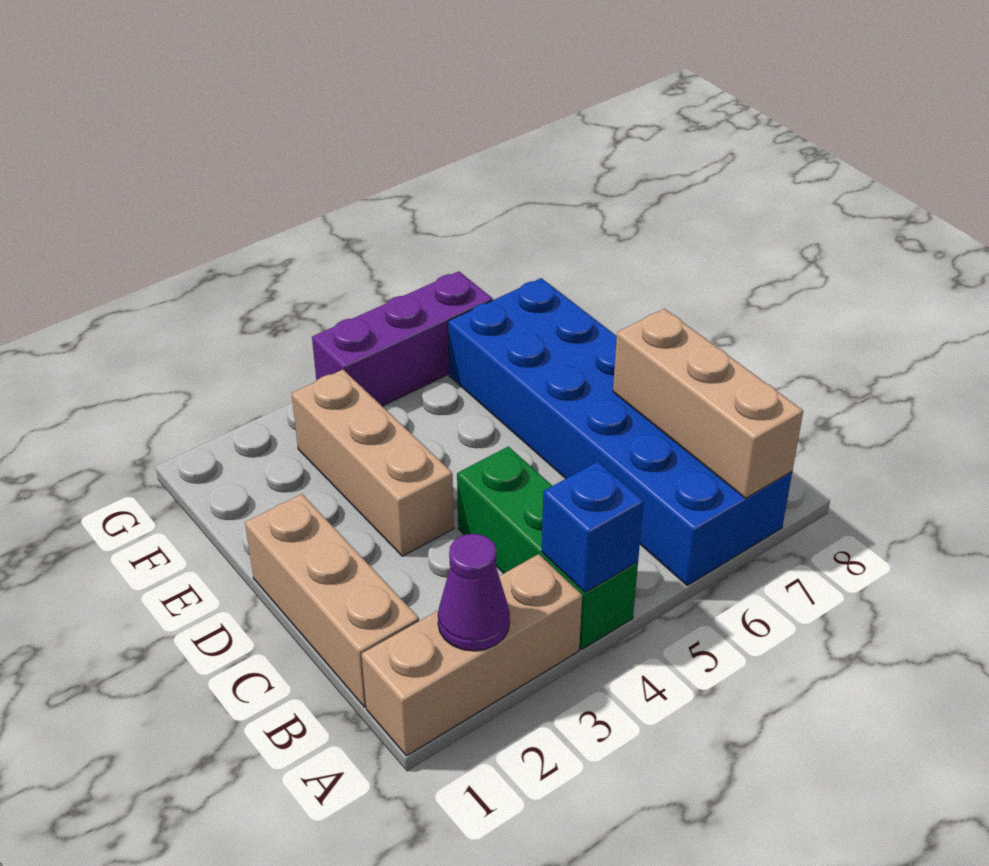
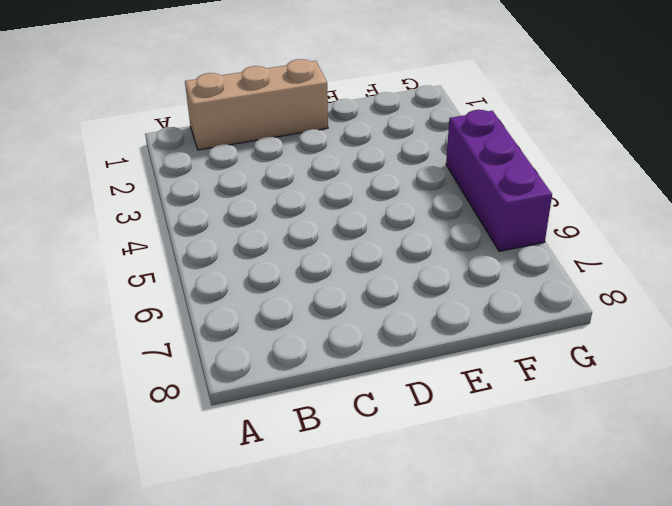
none -> tan 1x3 brick [362,554,582,756]
none -> green 1x3 brick [457,447,638,649]

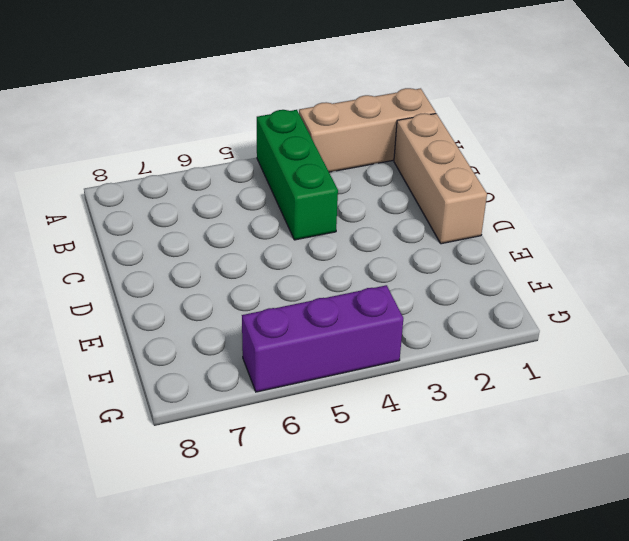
none -> blue 2x6 brick [448,278,792,585]
none -> tan 1x3 brick [292,370,454,556]

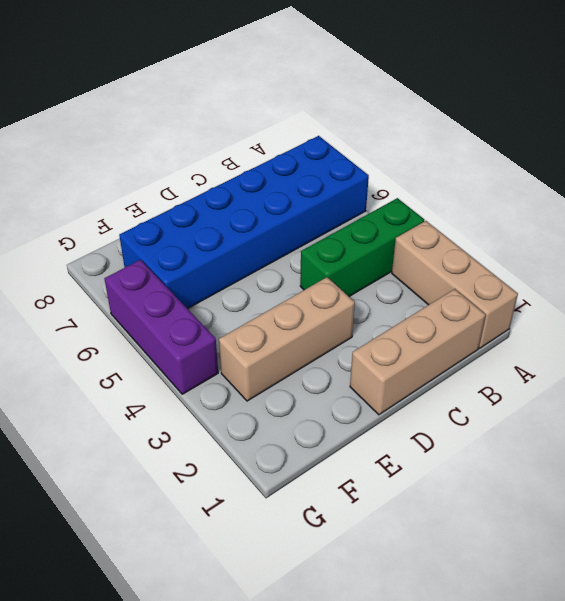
none -> purple 1x1 cone [438,534,510,651]
none -> blue 1x1 brick [542,462,644,592]

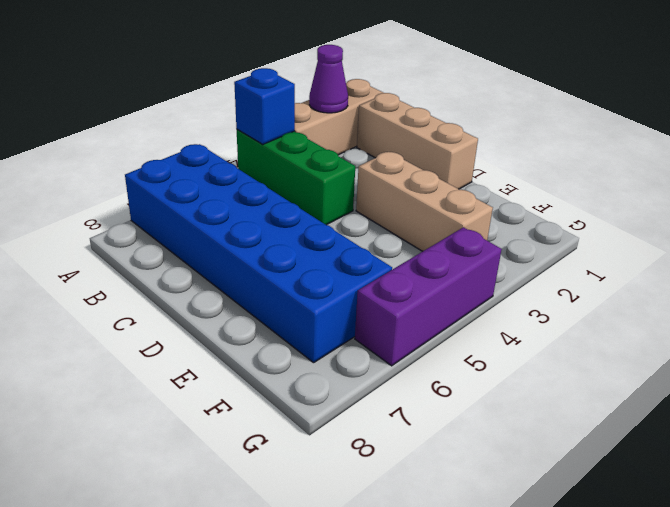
none -> tan 1x3 brick [613,309,803,498]

